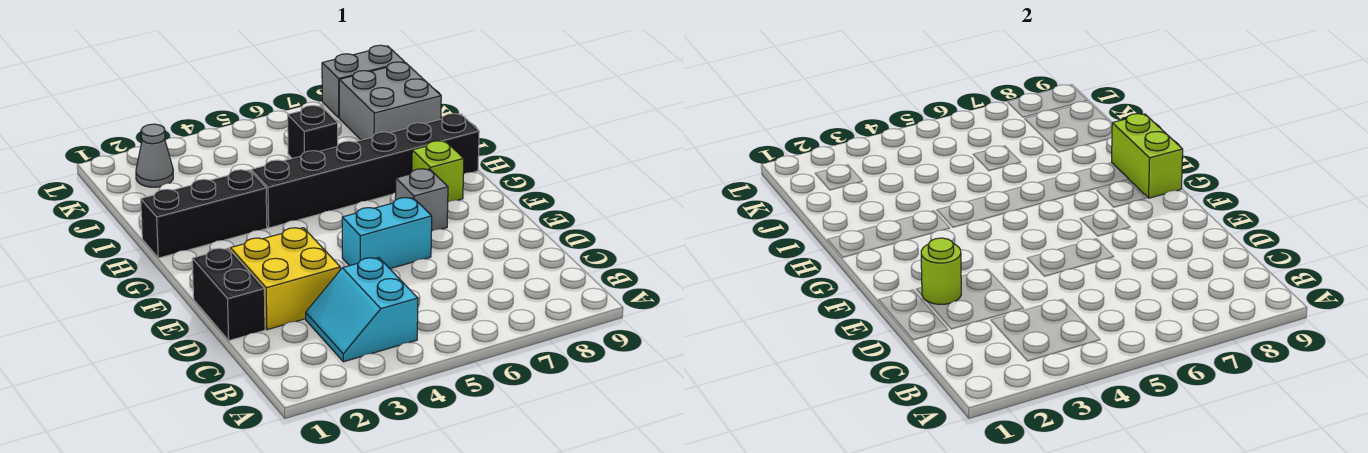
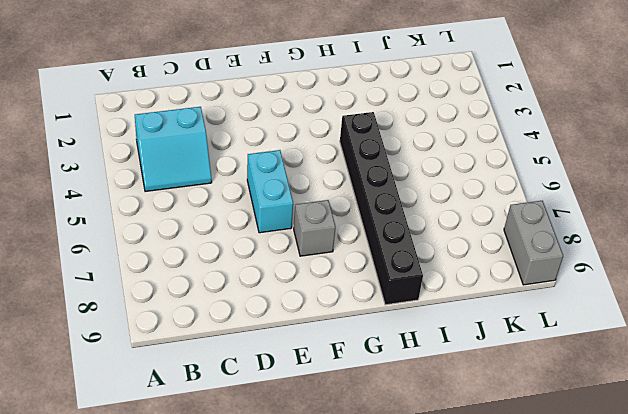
cyan 2x2 slope [135,107,212,192] -> cyan 2x2 slope turned to [306,258,418,362]
none -> black 1x2 brick [192,248,265,341]
none -> yellow 2x2 brick [230,228,340,330]
none -> lime 1x1 brick [412,141,464,202]

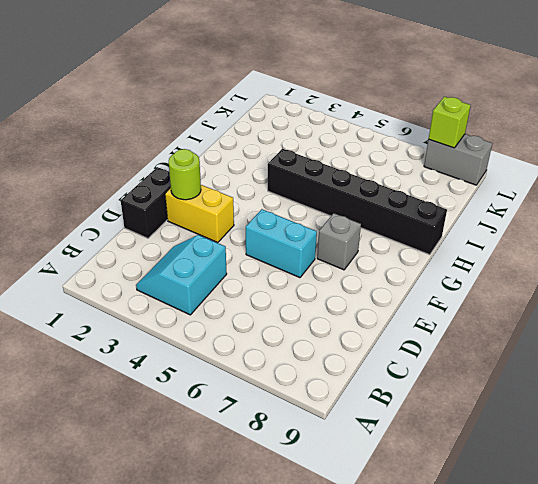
yellow 1x2 brick [165,185,234,242] -> yellow 2x2 brick [230,228,340,330]
lime 1x1 brick [429,97,471,148] -> lime 1x1 brick moved to [412,141,464,202]
none -> black 1x3 brick [141,170,267,258]
none -> black 1x1 brick [288,106,338,158]
none -> grey 2x2 brick [339,62,441,140]

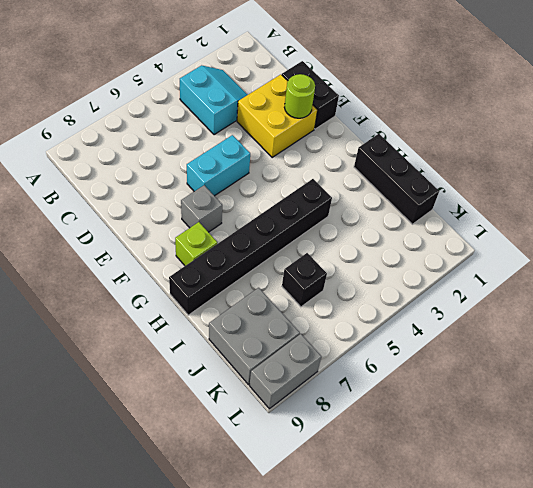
black 1x3 brick [354,134,439,224] -> black 1x3 brick turned to [141,170,267,258]
none -> grey 1x1 cone [136,124,173,187]
none -> lime 1x2 brick [1112,114,1183,198]

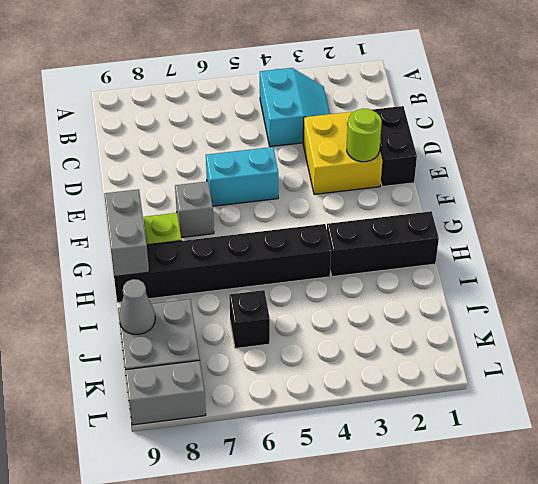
grey 1x2 brick [104,189,149,276] -> lime 1x2 brick [1112,114,1183,198]
grey 1x1 cone [119,279,155,334] -> grey 1x1 cone moved to [136,124,173,187]

